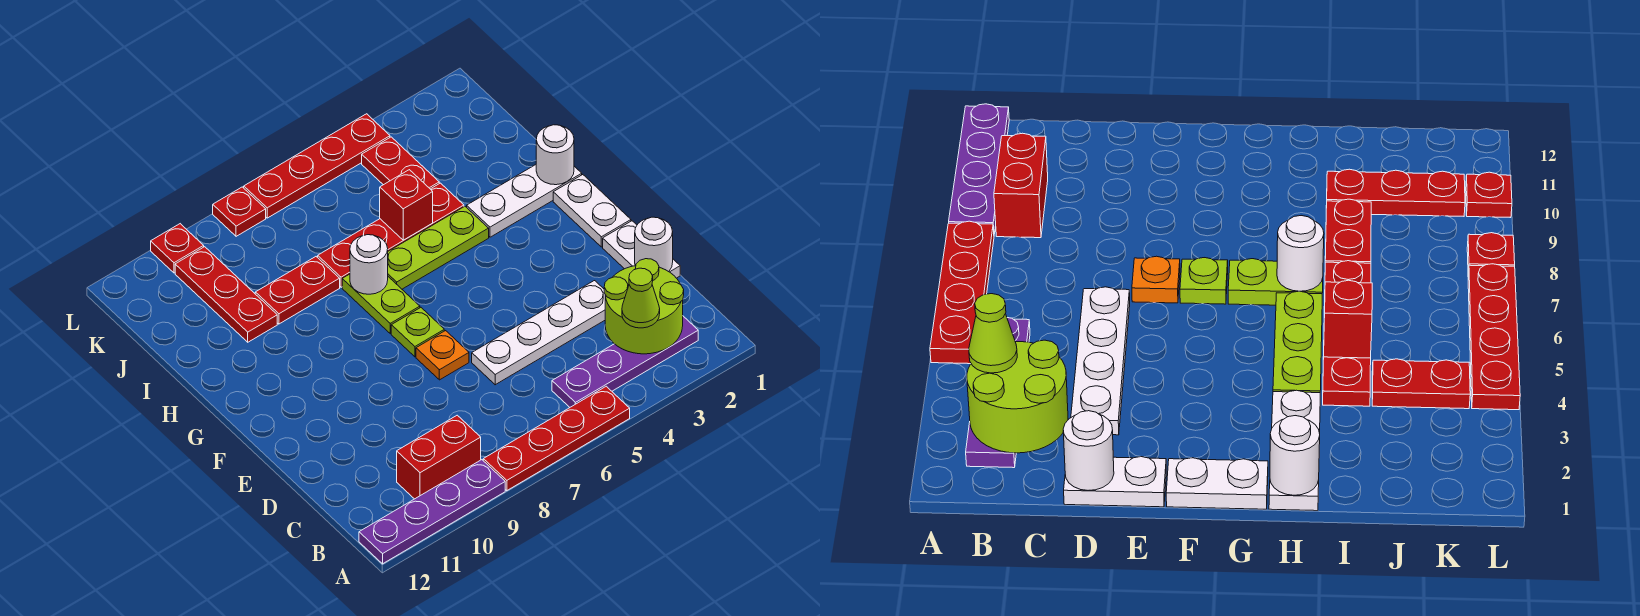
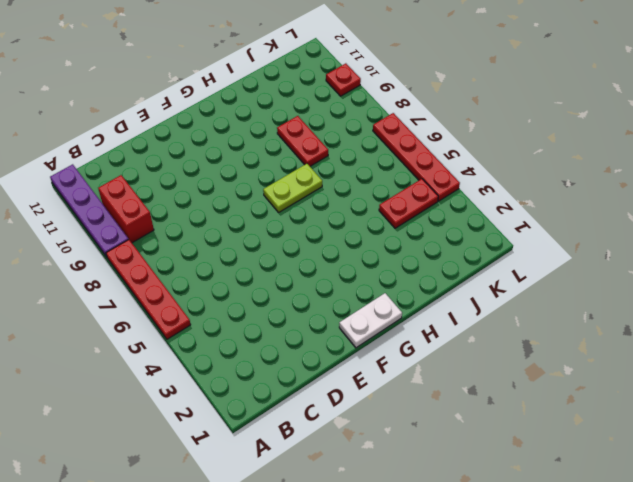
none -> purple 1x4 plate [552,316,698,407]
none -> white 1x2 plate [603,221,680,278]
none -> white 1x4 plate [472,281,605,385]

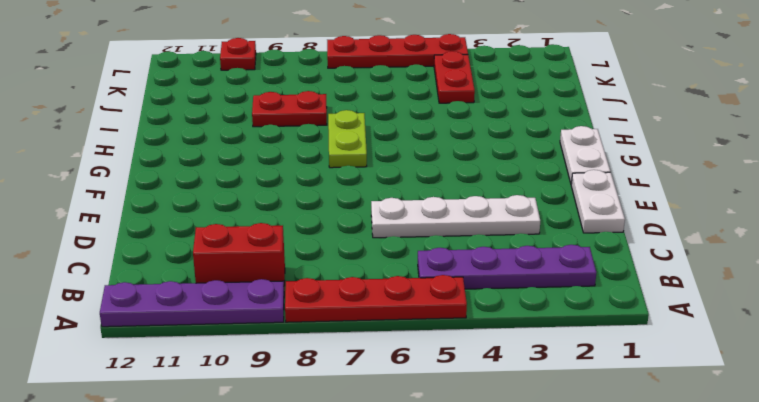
none -> orange 1x1 plate [416,331,469,380]
none -> lime 1x1 plate [391,308,444,357]
none -> white 1x3 plate [467,165,582,237]

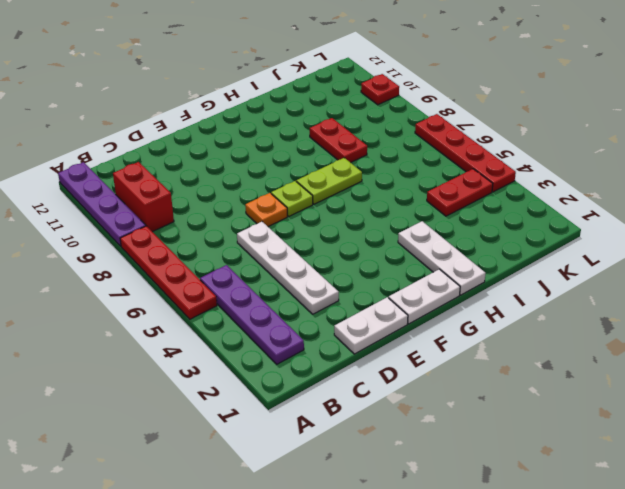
none -> lime 1x3 plate [388,206,489,289]
none -> red 1x4 plate [318,183,464,287]
none -> red 1x3 plate [175,247,277,342]

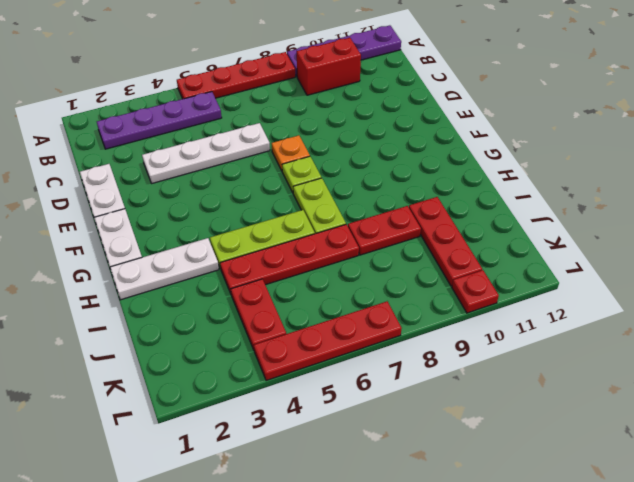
none -> red 1x1 plate [213,187,266,236]
none -> lime 2x2 round brick [604,259,684,354]
none -> white 1x1 round brick [635,217,673,272]

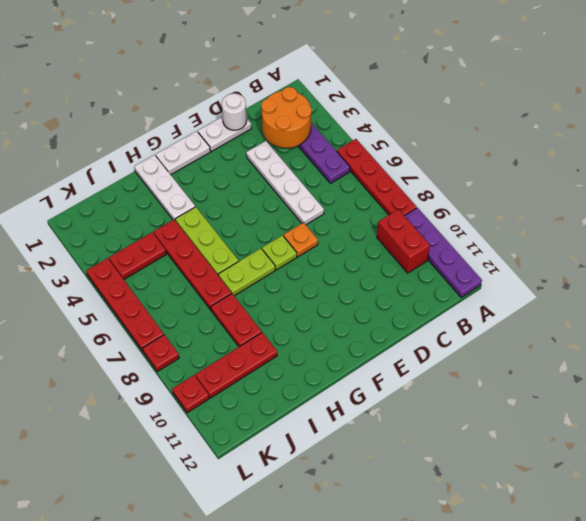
orange 2x2 round brick [261,87,312,148] -> lime 2x2 round brick [604,259,684,354]
none -> white 1x1 round brick [536,125,574,185]
none -> white 1x1 round brick [350,235,388,294]
none -> red 1x1 brick [380,170,433,240]

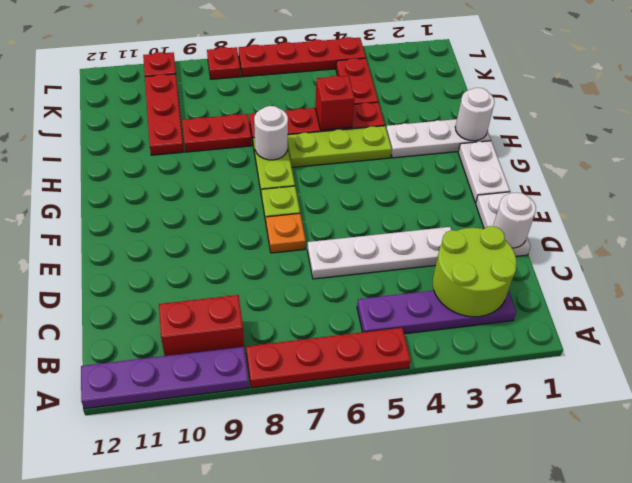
none -> lime 1x1 cone [622,268,660,328]

